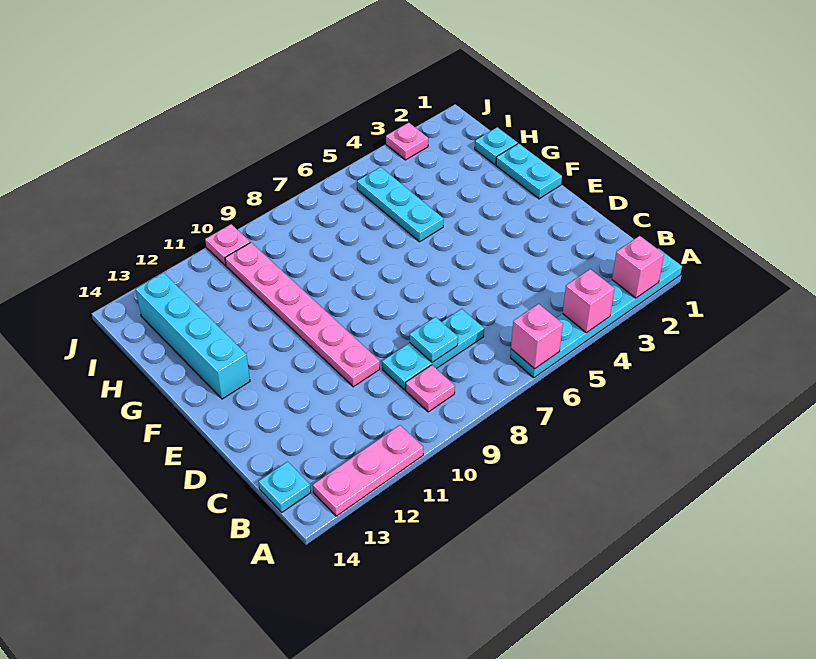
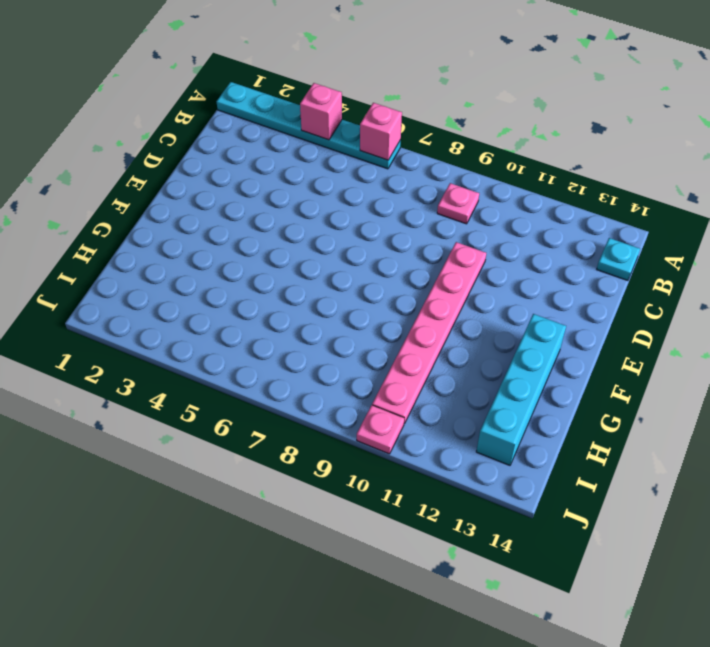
none -> pink 1x3 plate [313,425,423,516]
none -> cyan 1x3 plate [382,309,484,390]
none -> cyan 1x2 plate [496,143,562,199]

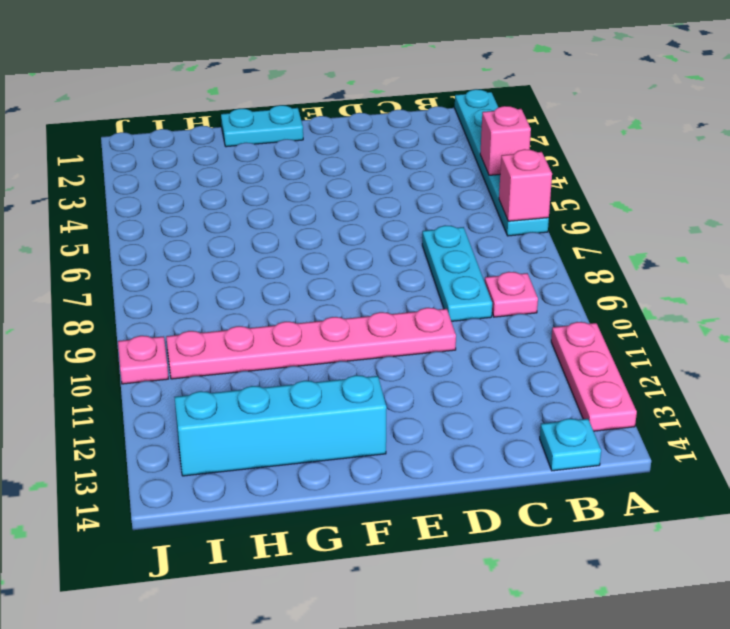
none -> cyan 1x3 plate [357,167,444,242]
none -> cyan 1x1 plate [475,127,518,165]
none -> pink 1x1 plate [386,123,428,160]

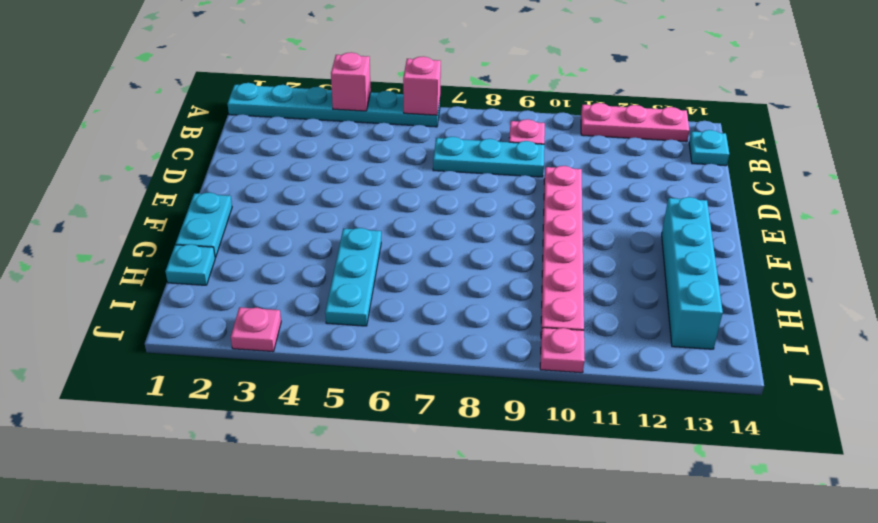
none -> pink 1x1 brick [612,236,664,298]
none -> cyan 1x1 plate [410,317,458,362]

